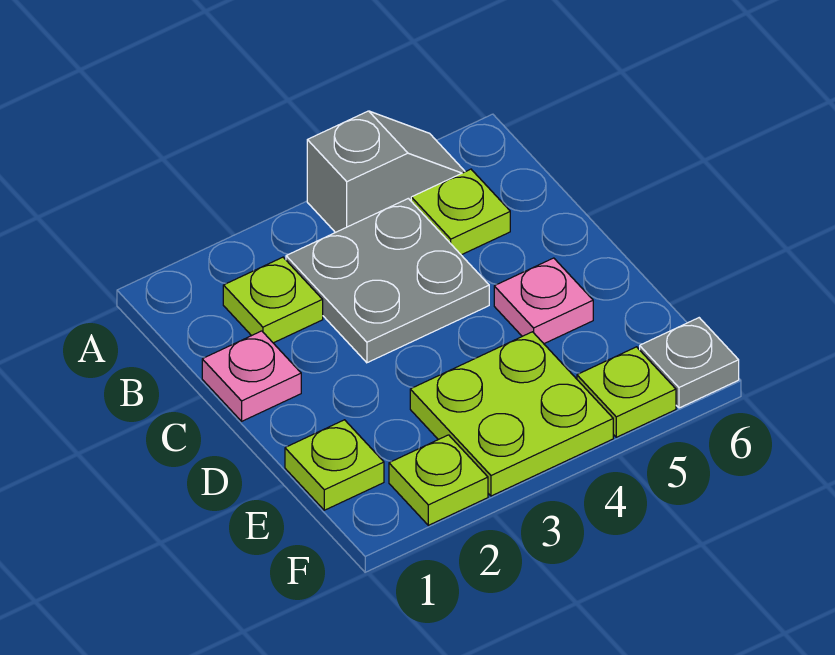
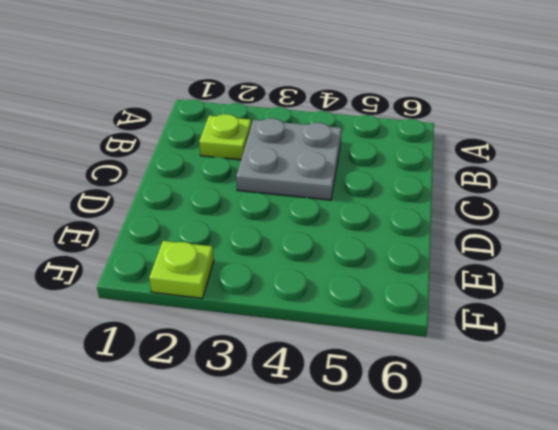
none -> grey 1x2 slope [307,111,465,233]
none -> lime 1x1 plate [411,169,510,255]

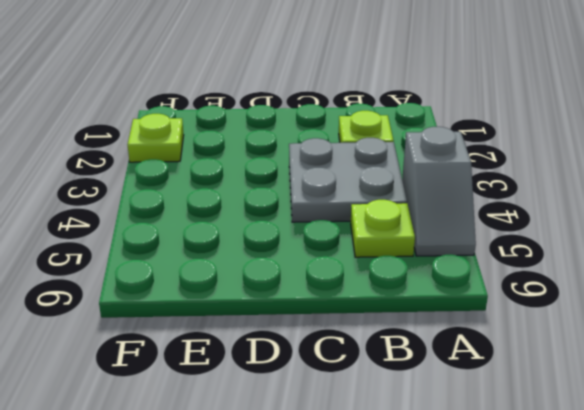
none -> pink 1x1 plate [202,331,301,421]
none -> pink 1x1 plate [494,258,593,344]

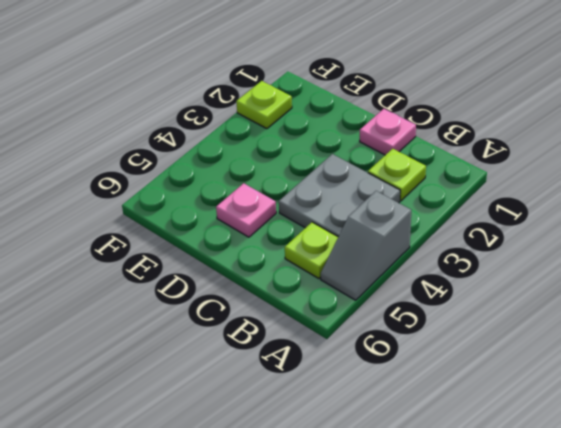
none -> lime 1x1 plate [285,420,384,510]
none -> lime 2x2 plate [410,332,613,496]

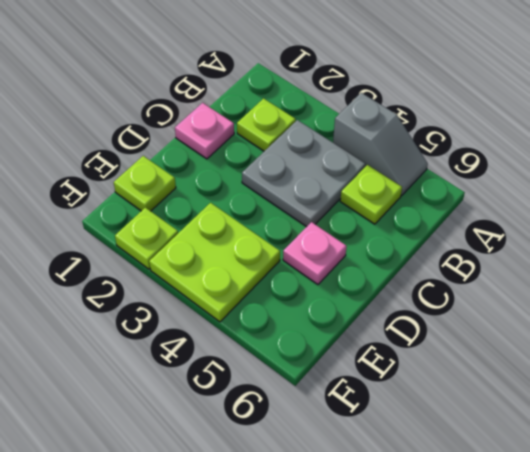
none -> lime 1x1 plate [577,347,676,437]
none -> grey 1x1 plate [640,318,739,408]

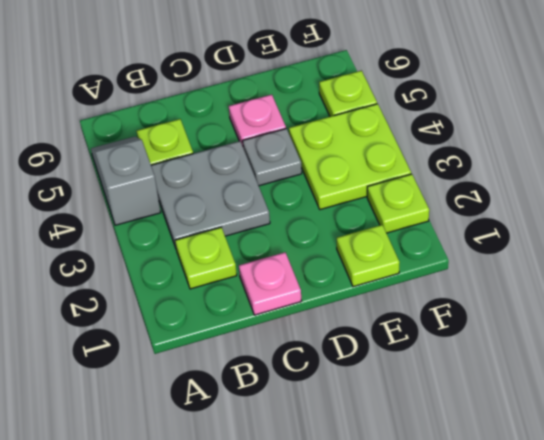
grey 1x1 plate [243,129,302,186] -> grey 1x1 plate moved to [640,318,739,408]

